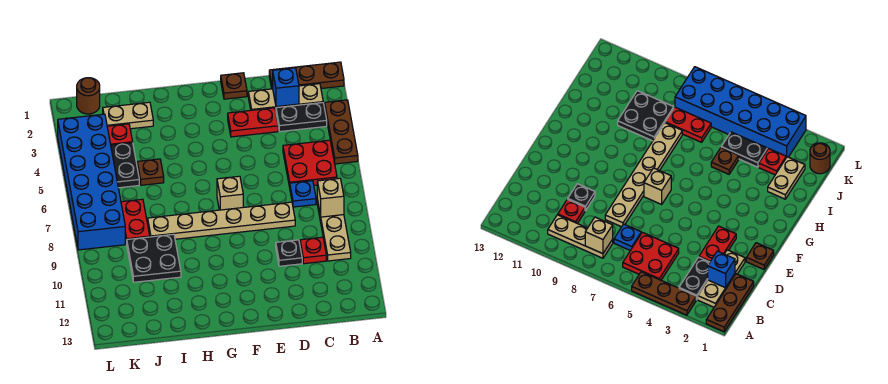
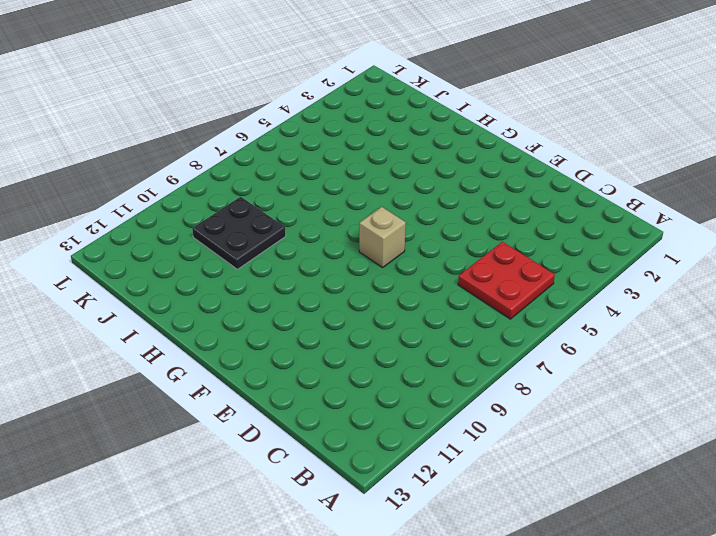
none -> brown 1x3 plate [269,62,344,89]
none -> brown 1x3 plate [325,100,358,164]
none -> tan 1x3 plate [248,84,323,111]

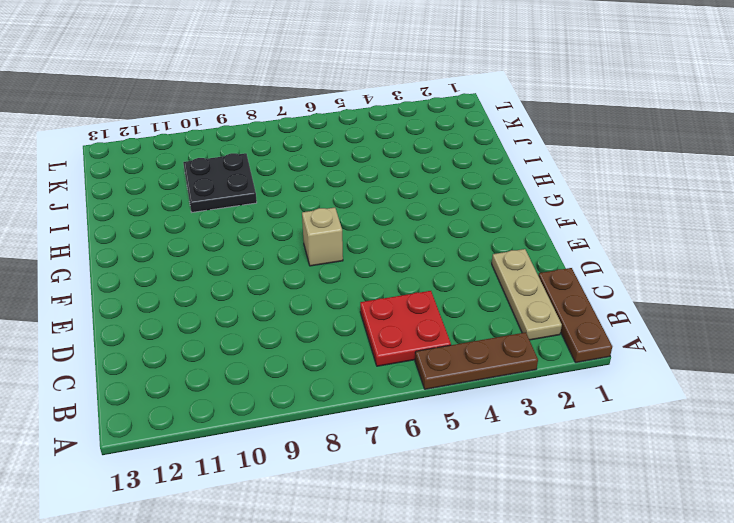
none -> black 1x2 plate [276,103,327,132]
none -> tan 1x3 plate [317,200,351,261]
none -> blue 1x1 plate [290,181,316,207]

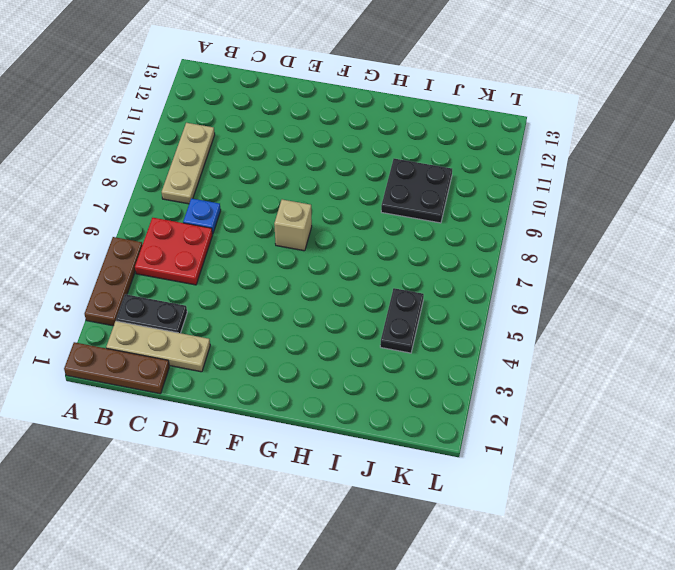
none -> red 1x1 plate [300,237,326,264]
none -> red 1x2 plate [228,108,278,137]
none -> tan 1x6 plate [148,202,295,239]

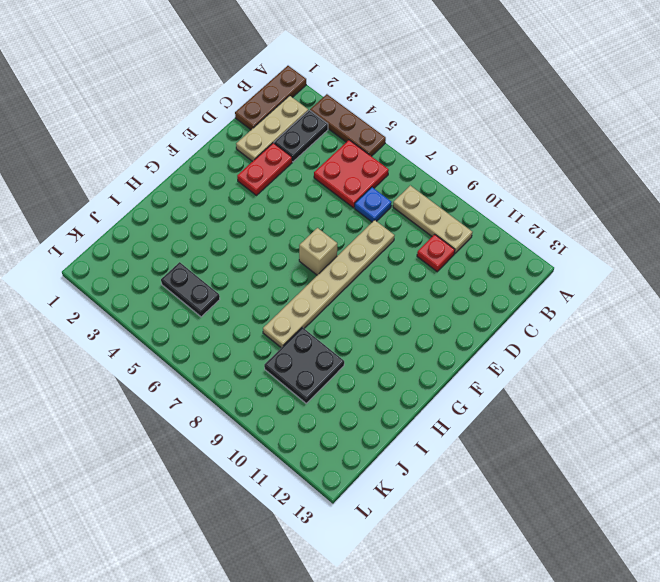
none -> black 1x1 plate [276,240,302,266]
none -> brown 1x1 plate [221,73,247,99]
none -> tan 1x2 plate [103,102,153,129]

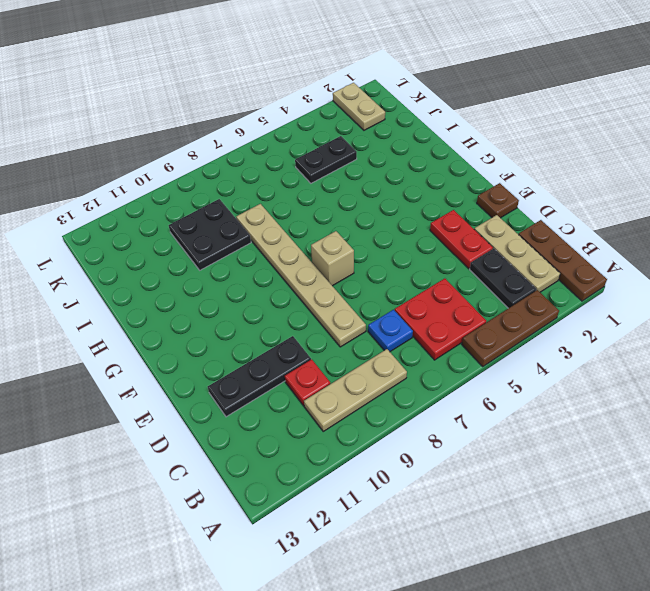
black 1x3 plate [208,336,311,417] -> black 1x1 plate [276,240,302,266]
tan 1x2 plate [333,83,385,130] -> tan 1x2 plate moved to [103,102,153,129]
none -> brown 1x1 plate [137,159,164,185]
none -> red 1x1 plate [107,124,133,145]
none -> red 1x2 plate [121,199,150,244]

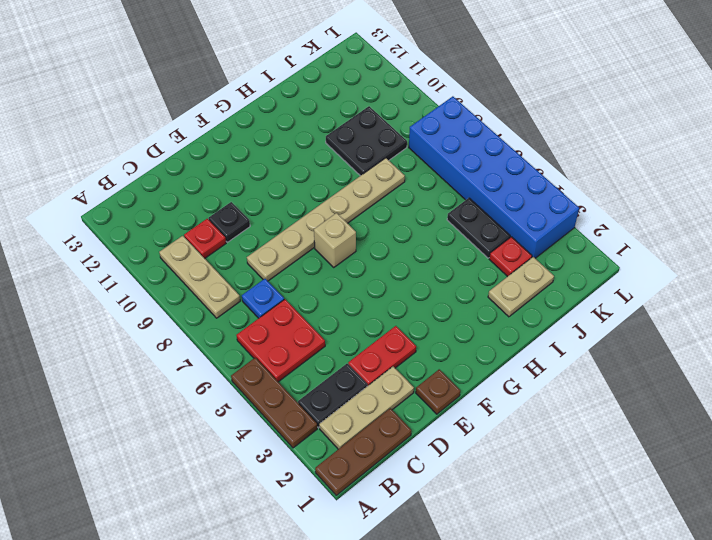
none -> brown 1x1 plate [137,159,164,185]
none -> red 1x2 plate [121,199,150,244]
none -> brown 1x1 round brick [77,78,100,114]

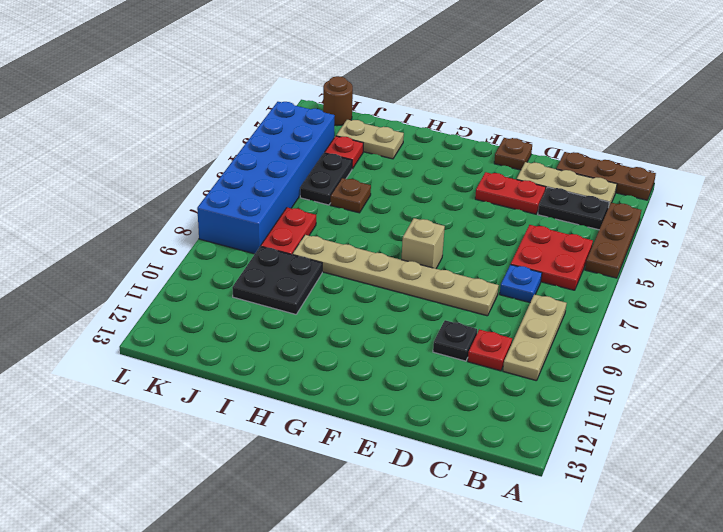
none -> tan 1x1 brick [317,178,344,217]
none -> blue 1x1 brick [273,68,299,107]

